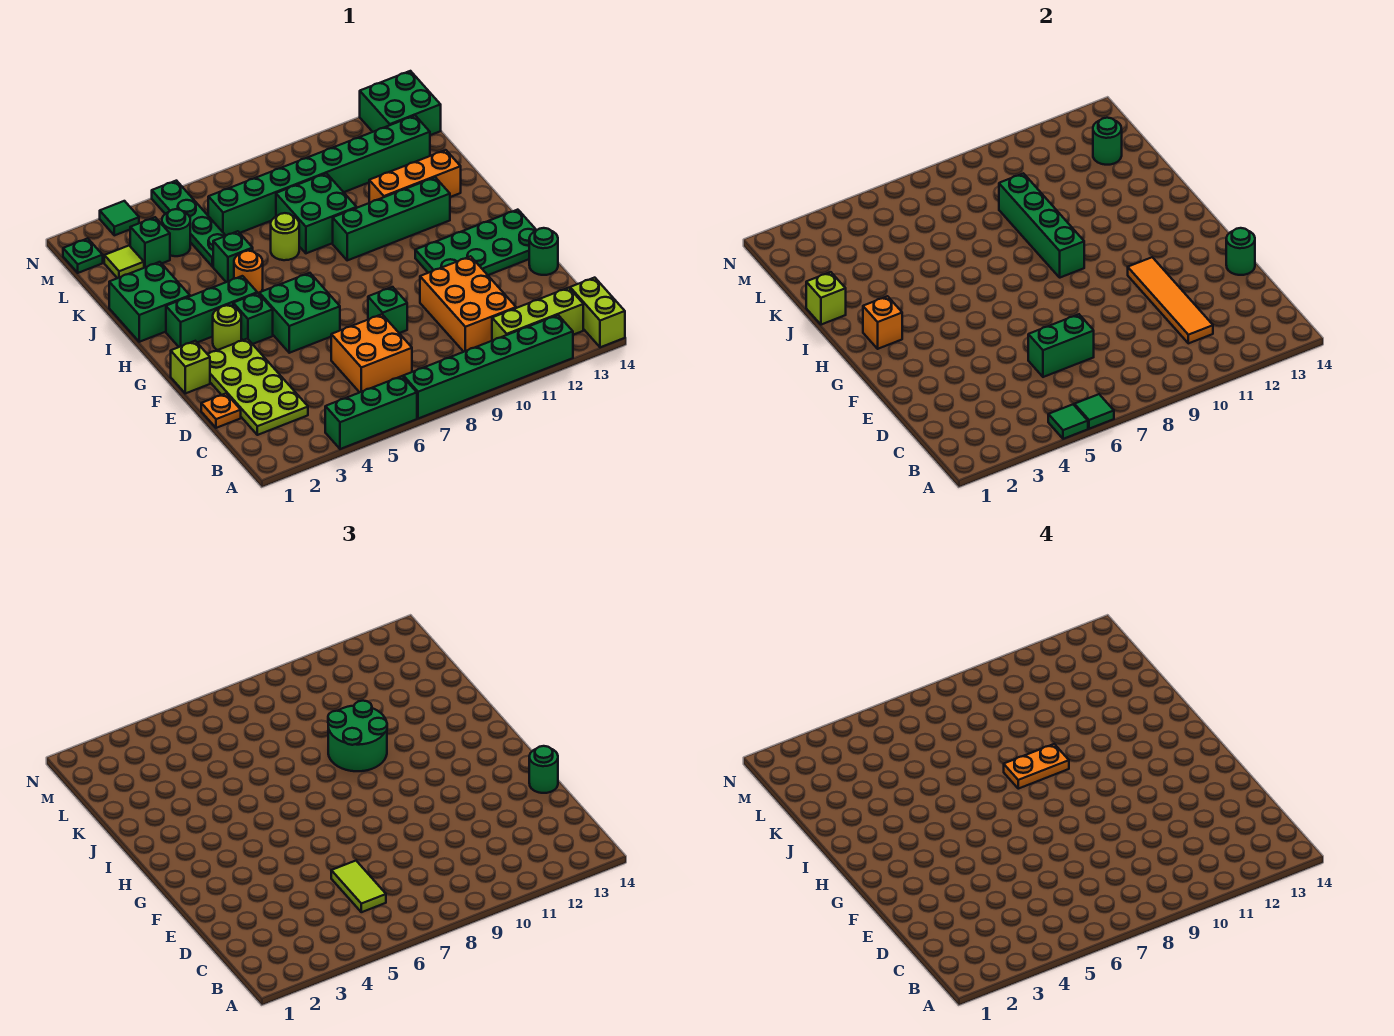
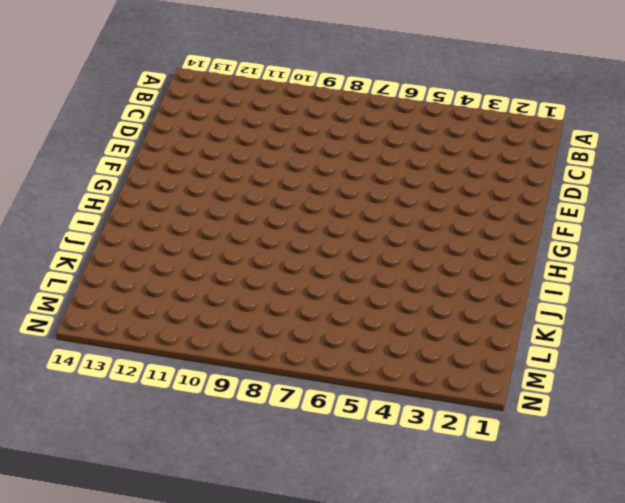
none -> green 1x3 brick [325,376,417,449]
none -> green 1x6 brick [403,315,573,419]
none -> lime 1x2 brick [570,278,625,347]
none -> lime 1x3 brick [492,288,583,341]

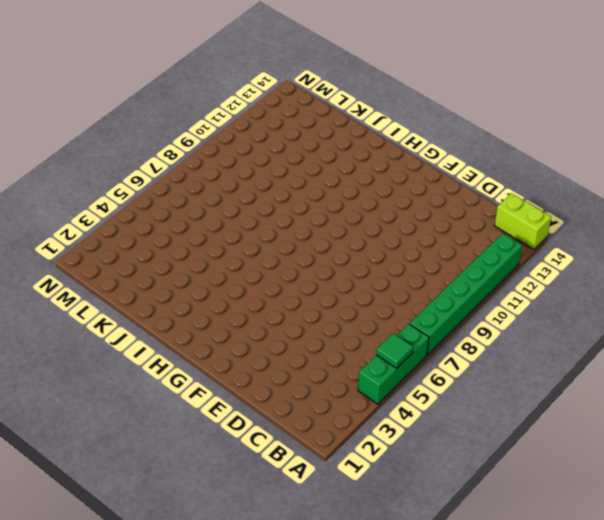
none -> lime 1x3 brick [492,288,583,341]
none -> lime 2x4 plate [208,339,308,435]
none -> orange 2x2 brick [331,314,412,392]
none -> orange 2x3 brick [420,256,516,352]

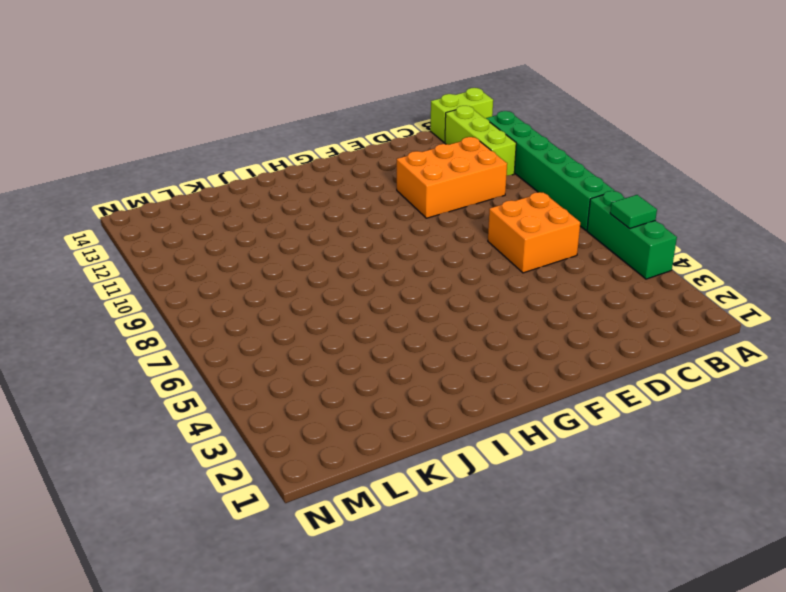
none -> lime 2x4 plate [208,339,308,435]
none -> orange 1x1 plate [201,394,241,428]
none -> green 1x1 brick [368,287,407,333]
none -> green 1x1 round brick [529,228,558,275]

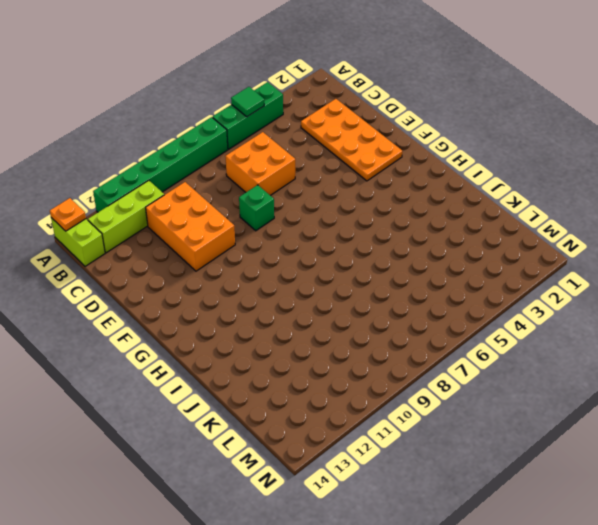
orange 1x1 plate [50,198,86,231] -> orange 1x1 plate moved to [201,394,241,428]
orange 2x4 plate [301,99,402,181] -> lime 2x4 plate [208,339,308,435]
none -> green 1x1 round brick [529,228,558,275]
none -> lime 1x1 brick [171,341,210,393]
none -> green 2x2 brick [259,273,340,353]
none -> green 2x4 plate [415,210,537,275]

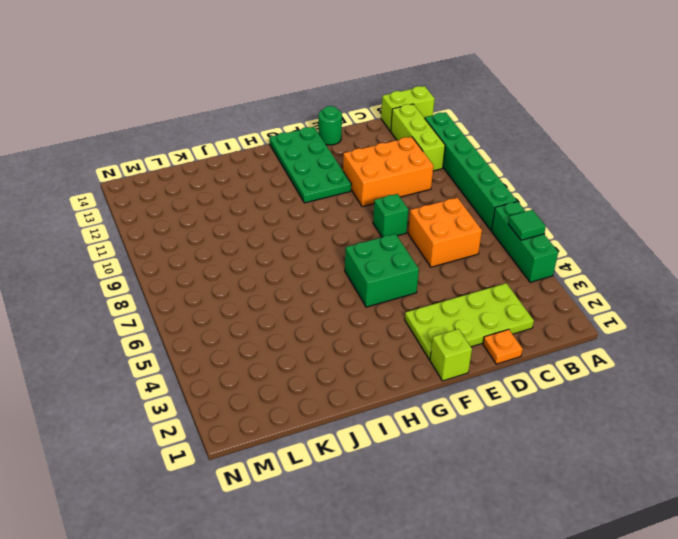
none -> lime 1x1 round brick [213,305,241,350]
none -> green 1x1 brick [233,293,273,344]
none -> green 1x3 brick [166,276,257,347]
none -> green 2x2 brick [109,262,190,342]

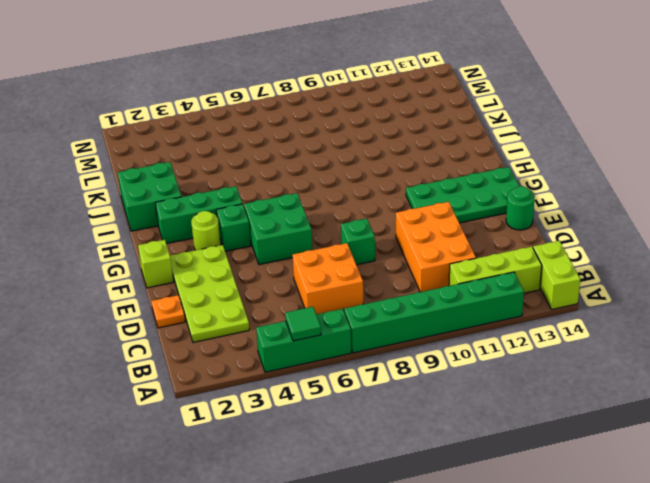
none -> orange 1x1 round brick [234,251,263,294]
none -> green 1x4 brick [333,177,450,260]
none -> green 1x1 brick [213,231,253,282]
none -> lime 1x1 round brick [271,213,299,260]

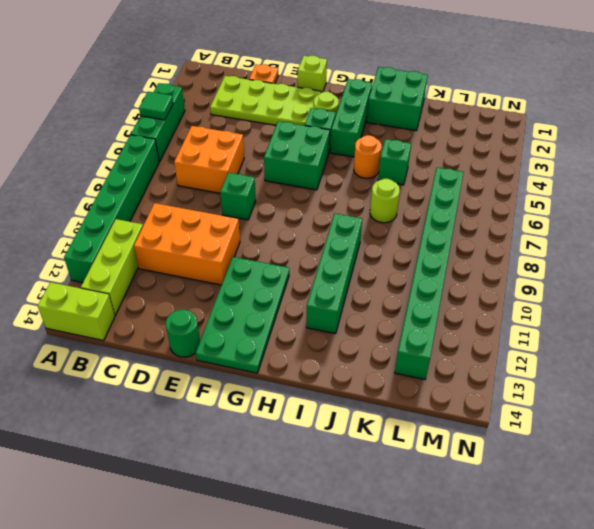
none -> green 2x2 brick [276,173,357,253]
none -> orange 1x3 brick [369,150,461,203]
none -> green 1x4 plate [152,181,226,267]
none -> lime 1x1 tile [104,246,144,278]

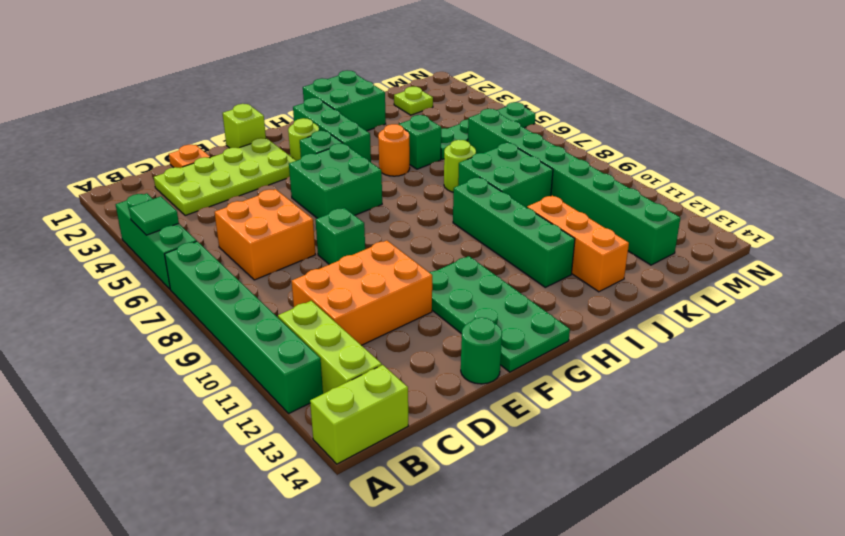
lime 1x1 plate [394,87,433,115] -> lime 1x1 tile [104,246,144,278]
none -> green 1x1 brick [130,217,170,268]
none -> green 1x1 round brick [162,209,190,256]
none -> green 1x1 plate [63,238,103,273]
none -> green 2x2 brick [360,71,441,135]

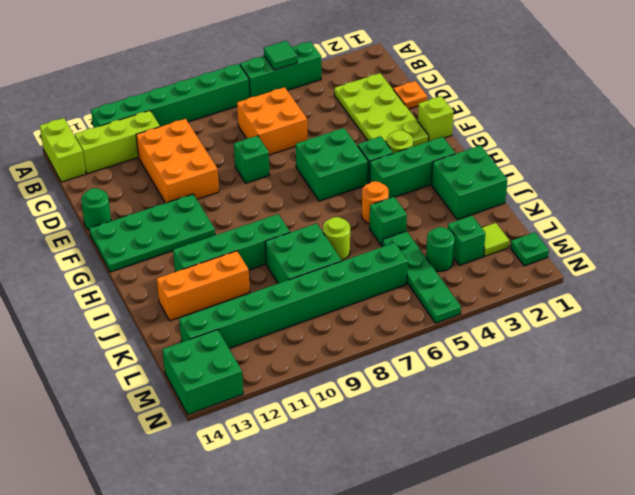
none -> green 1x1 tile [100,201,139,235]
none -> green 1x1 tile [1074,394,1114,429]
none -> orange 1x4 tile [1128,257,1213,343]
none -> green 1x2 brick [1028,314,1094,377]

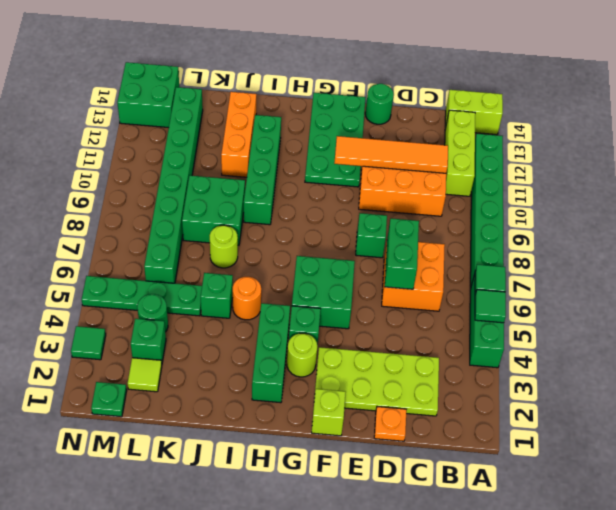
none -> green 2x2 brick [109,262,190,342]
none -> green 1x1 round brick [1226,228,1255,275]
none -> orange 1x1 brick [863,296,902,349]
none -> green 1x4 brick [999,173,1084,278]

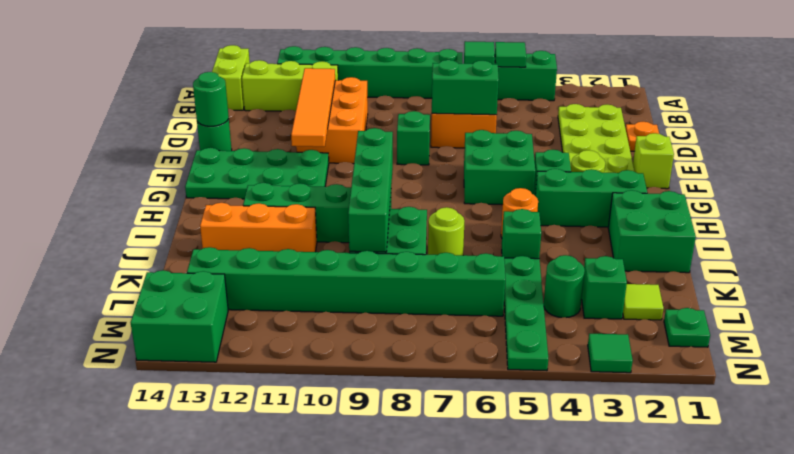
none -> orange 1x1 brick [863,296,902,349]
none -> lime 1x1 brick [806,272,846,325]
none -> green 1x1 round brick [1093,118,1122,165]
none -> lime 1x2 tile [331,861,386,912]

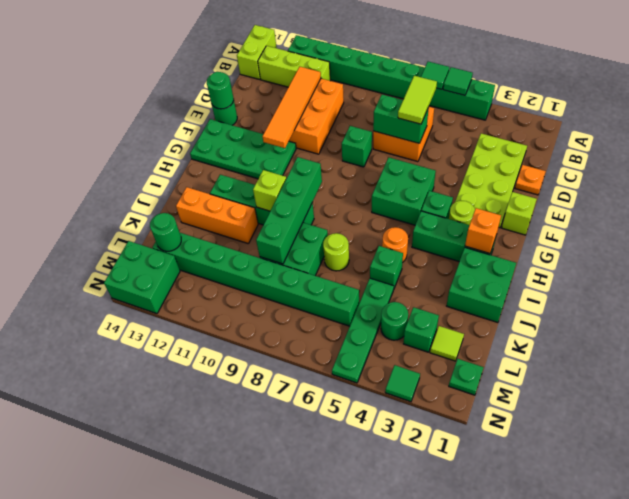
lime 1x1 brick [253,170,286,211] -> lime 1x1 brick moved to [806,272,846,325]
none -> green 1x1 round brick [529,746,558,793]
none -> green 2x2 round brick [328,701,387,771]
none -> orange 1x2 plate [1004,744,1069,789]

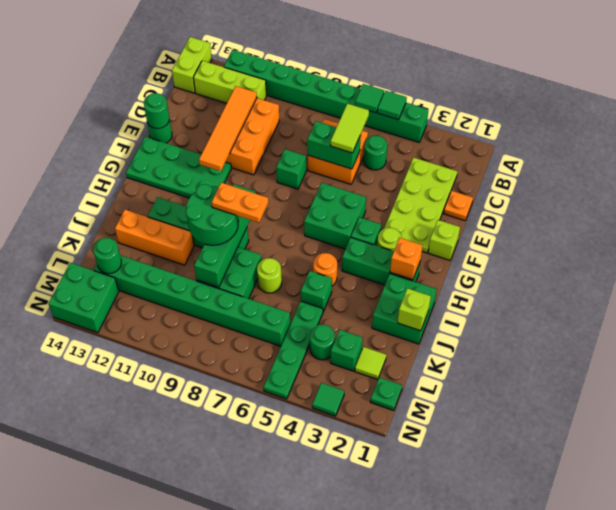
green 1x1 round brick [364,135,387,170] -> green 1x1 round brick moved to [529,746,558,793]

